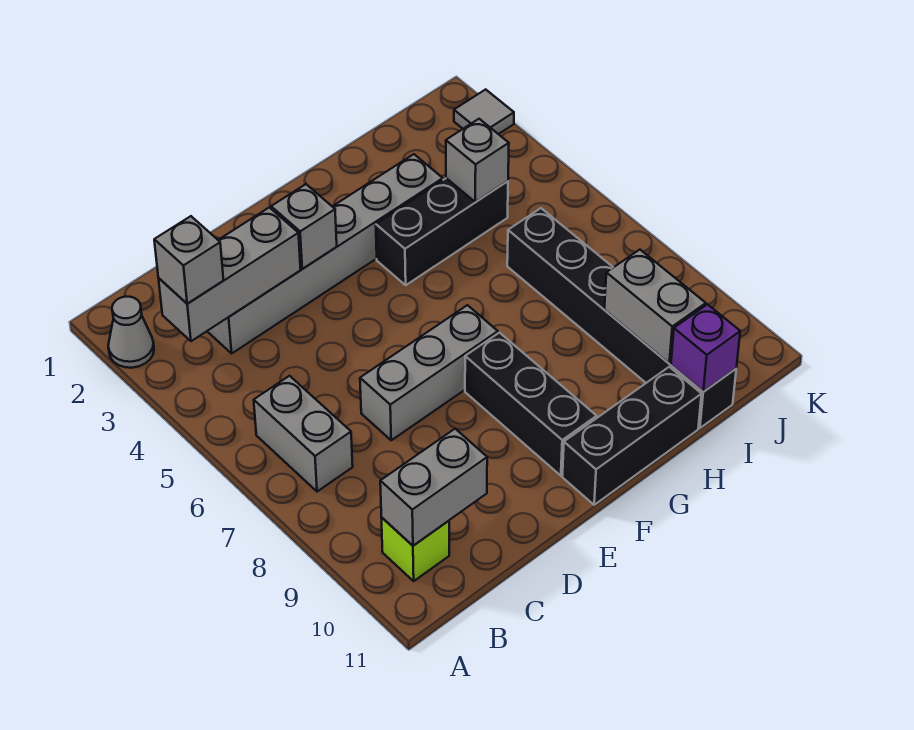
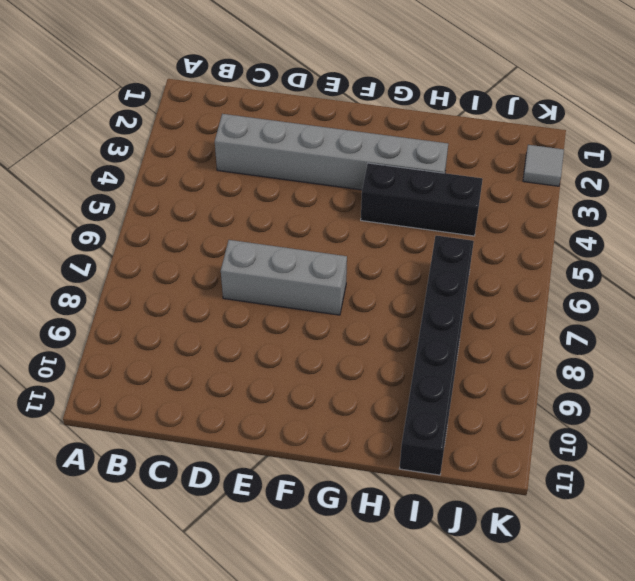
none -> grey 1x1 cone [108,297,154,368]
none -> grey 1x2 brick [254,376,353,492]
none -> lime 1x1 brick [381,518,449,581]

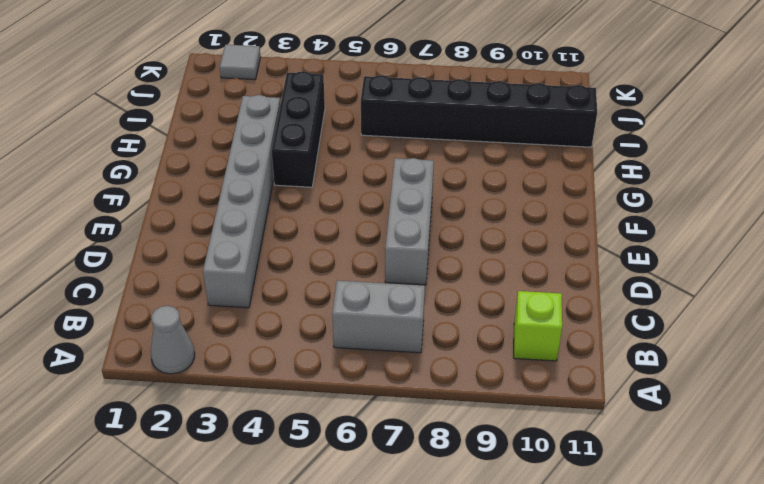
none -> black 1x3 brick [465,333,597,476]
none -> black 1x3 brick [562,367,702,505]
none -> grey 1x3 brick [158,207,301,341]

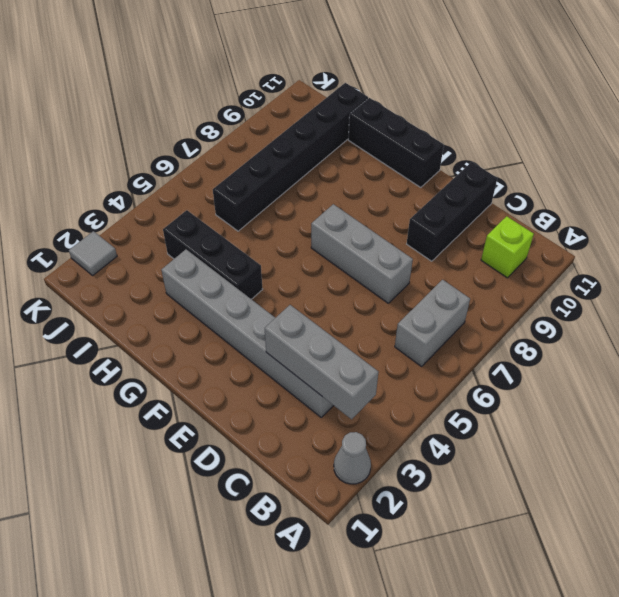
black 1x3 brick [407,162,497,261] -> black 1x3 brick moved to [465,333,597,476]
none -> grey 1x2 brick [380,429,487,546]
none -> grey 1x1 brick [271,184,337,269]
none -> grey 1x1 brick [446,119,509,202]

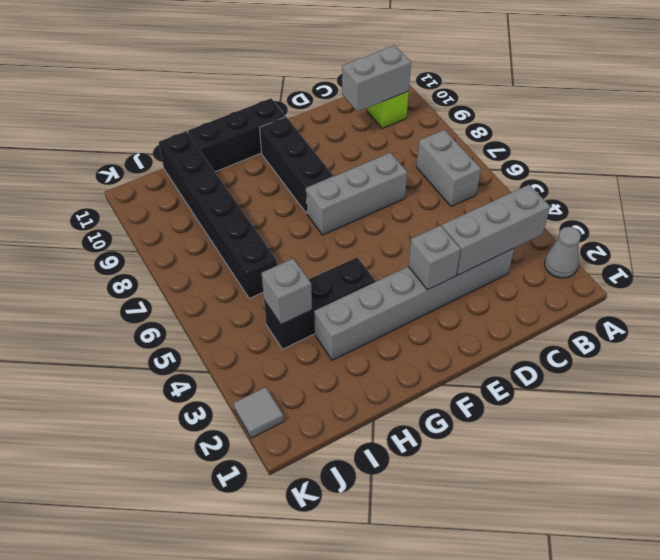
none -> grey 1x2 brick [604,250,706,363]
none -> purple 1x1 brick [671,304,740,392]
none -> grey 1x1 brick [154,216,224,304]

